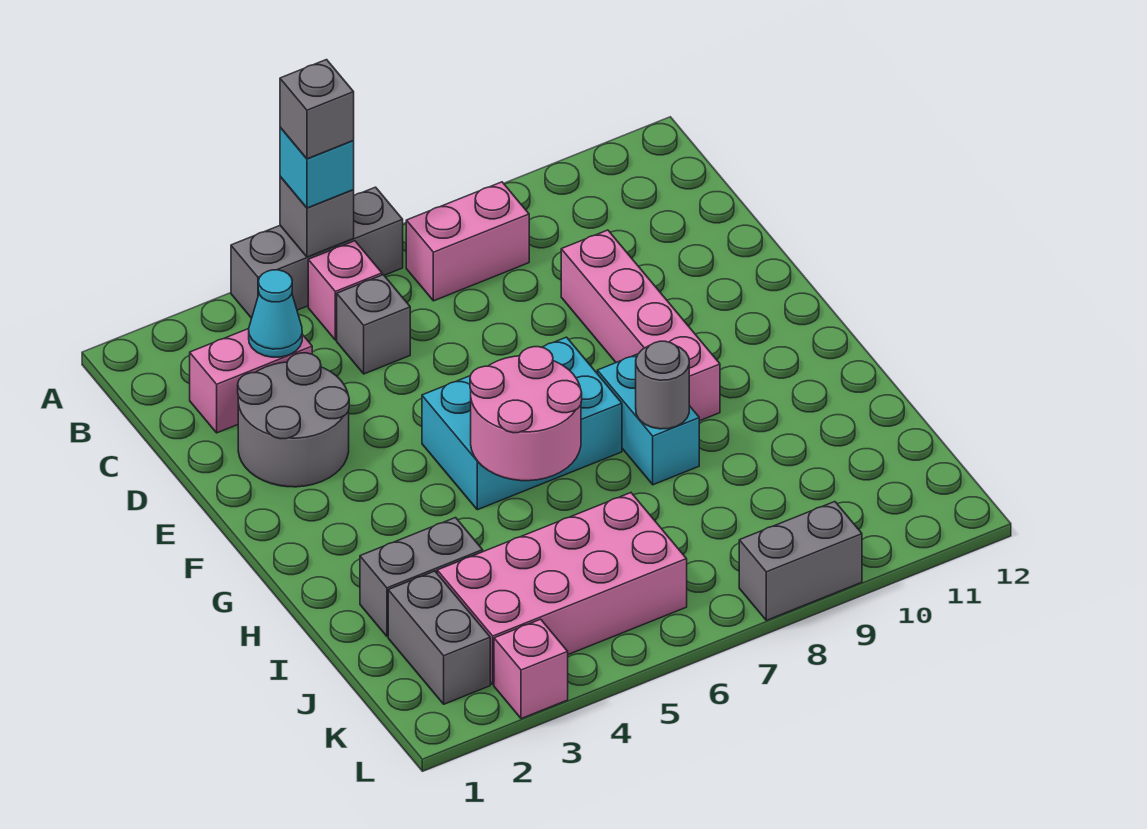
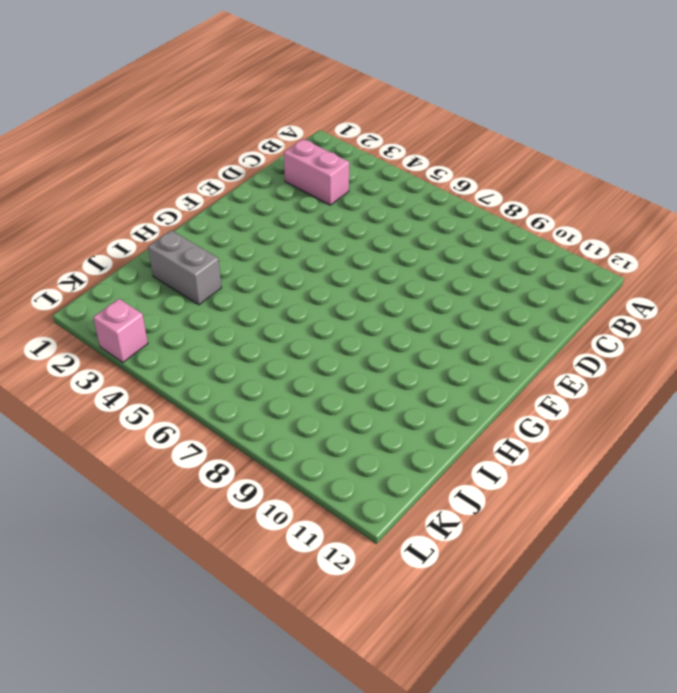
none -> grey 1x3 brick [231,187,403,318]
none -> pink 1x1 brick [308,241,382,340]
none -> pink 1x2 brick [406,182,529,301]

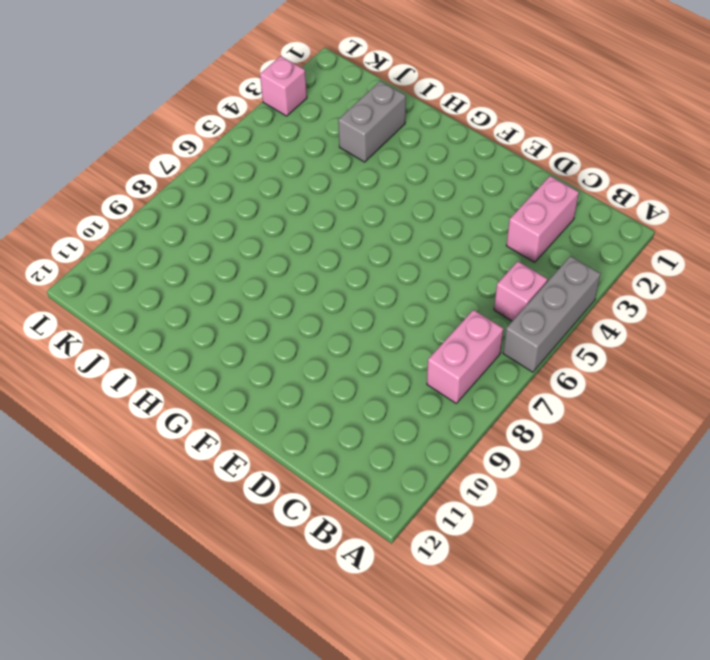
none -> grey 1x1 brick [337,275,410,374]
none -> grey 2x2 round brick [238,353,349,487]
none -> pink 1x4 brick [561,230,720,421]

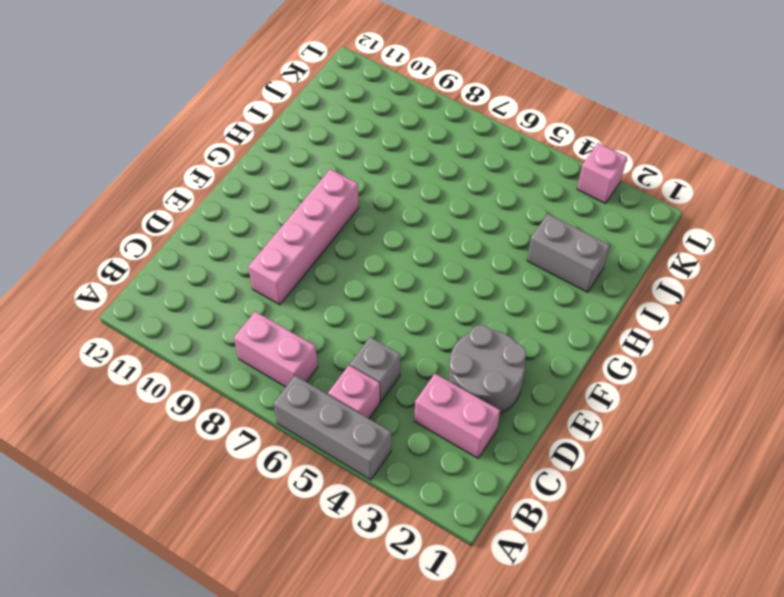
none -> cyan 2x3 brick [422,337,622,510]
none -> cyan 1x2 brick [597,354,699,485]
none -> grey 1x2 brick [388,571,490,704]

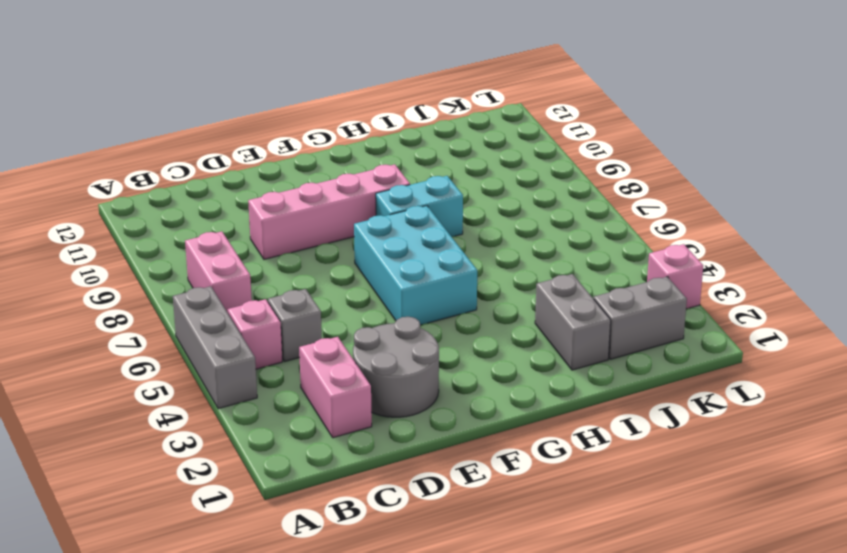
none -> pink 2x4 brick [437,493,687,685]
none -> grey 1x2 brick [739,502,862,620]
none -> grey 1x1 brick [280,177,354,257]

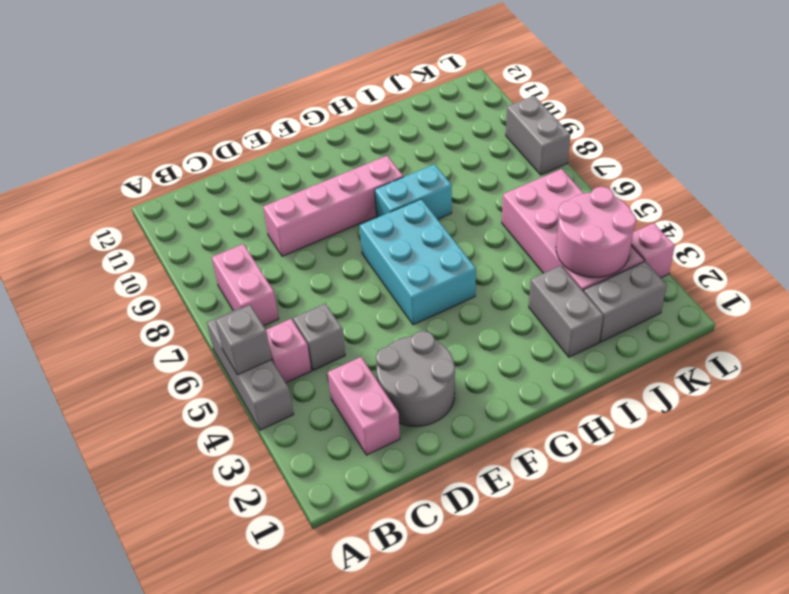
pink 2x2 round brick [556,187,636,277] -> pink 2x2 round brick moved to [470,347,582,481]
none -> cyan 1x1 cone [249,270,302,357]
none -> grey 1x1 round brick [636,341,689,429]
none -> cyan 1x1 brick [280,127,354,208]

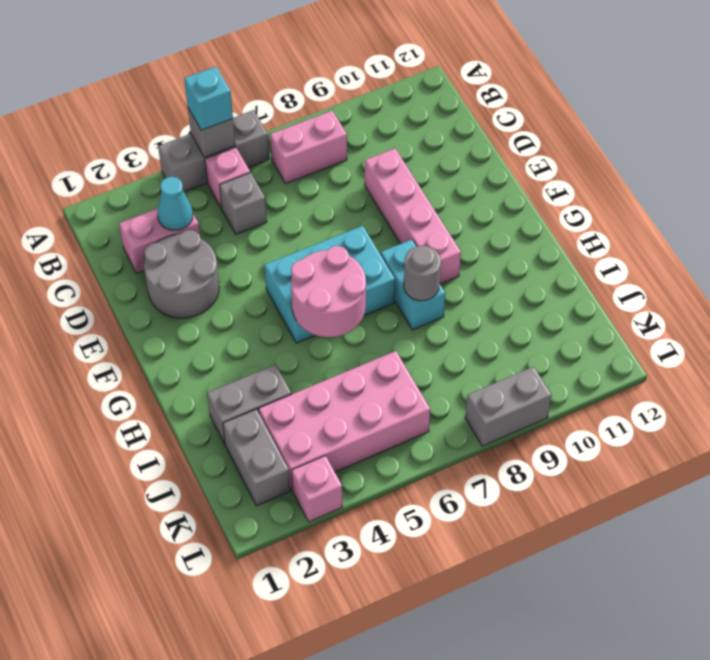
none -> grey 1x1 brick [280,60,354,159]

